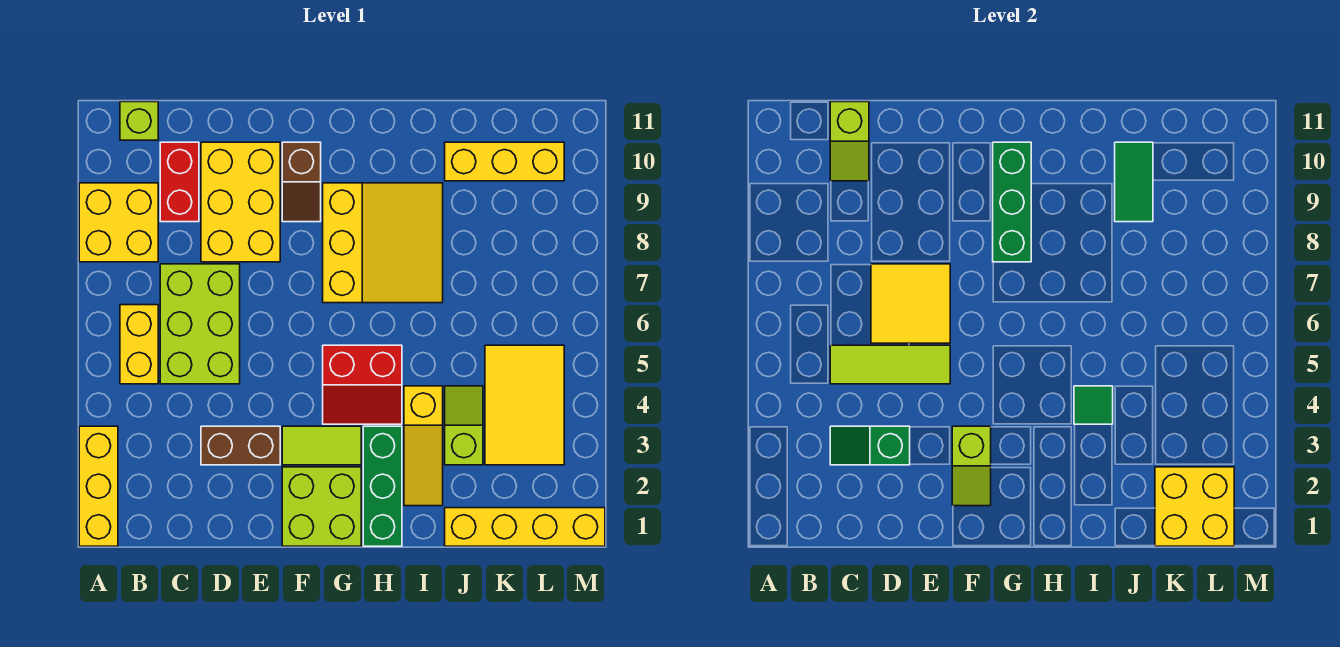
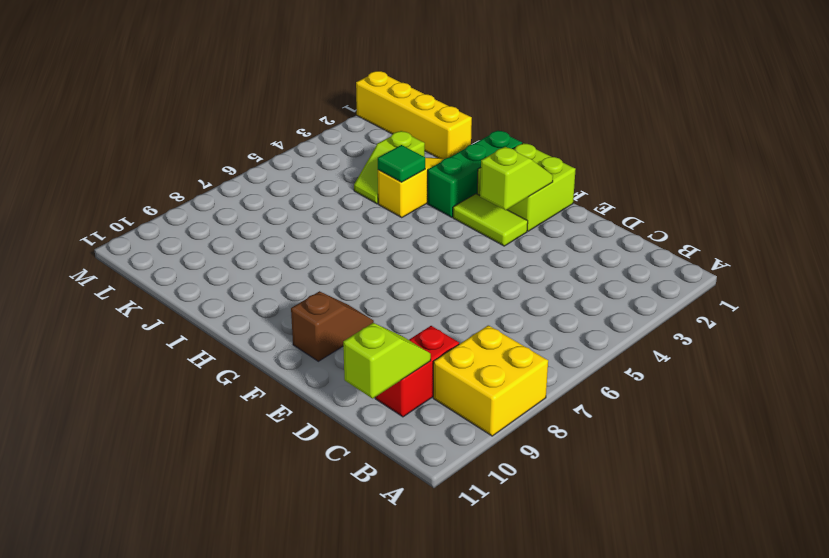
none -> yellow 1x3 brick [79,426,118,546]
none -> yellow 1x2 brick [120,305,158,384]
none -> lime 1x1 brick [120,102,158,140]

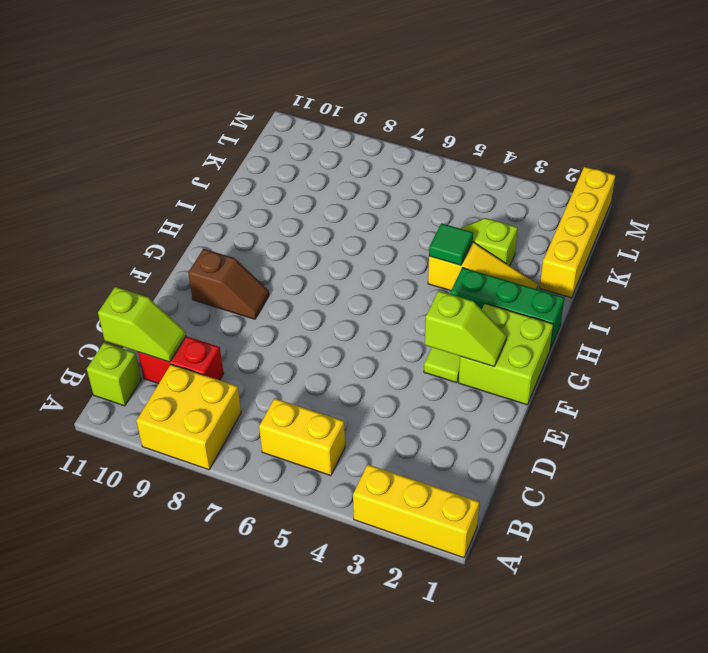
none -> lime 2x3 brick [160,264,240,384]
none -> brown 1x2 brick [201,426,280,465]
none -> yellow 2x3 brick [201,142,280,262]

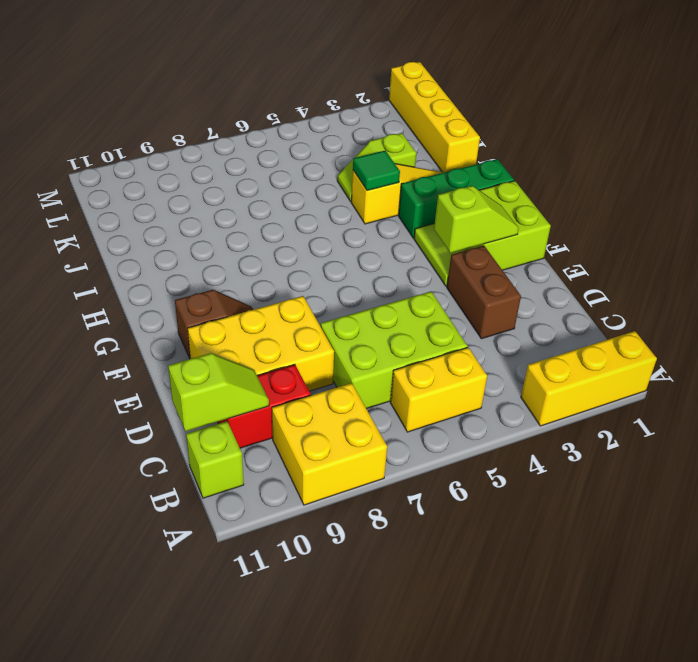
none -> red 2x2 slope [323,345,402,424]
none -> yellow 3x3 slope [323,183,443,303]
none -> yellow 1x3 brick [445,142,564,181]

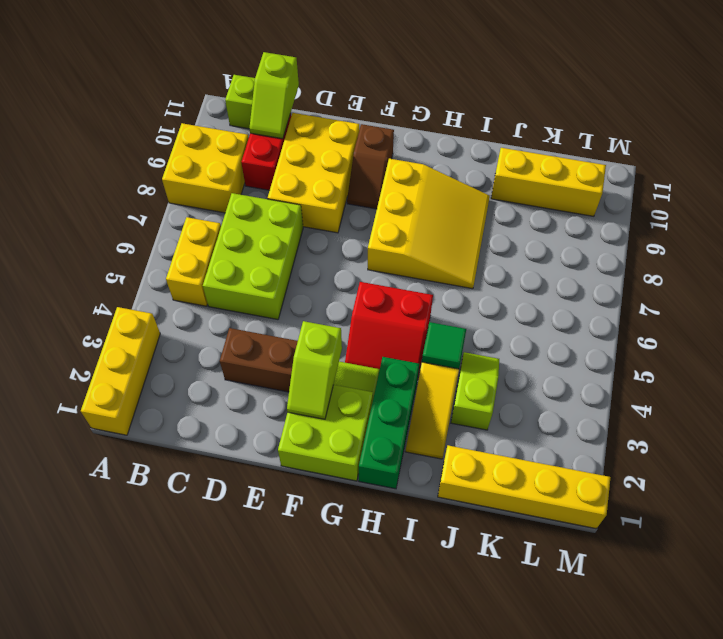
none -> yellow 2x3 tile [485,345,564,465]
none -> green 1x2 slope [830,426,910,465]
none -> lime 1x3 tile [830,345,950,384]

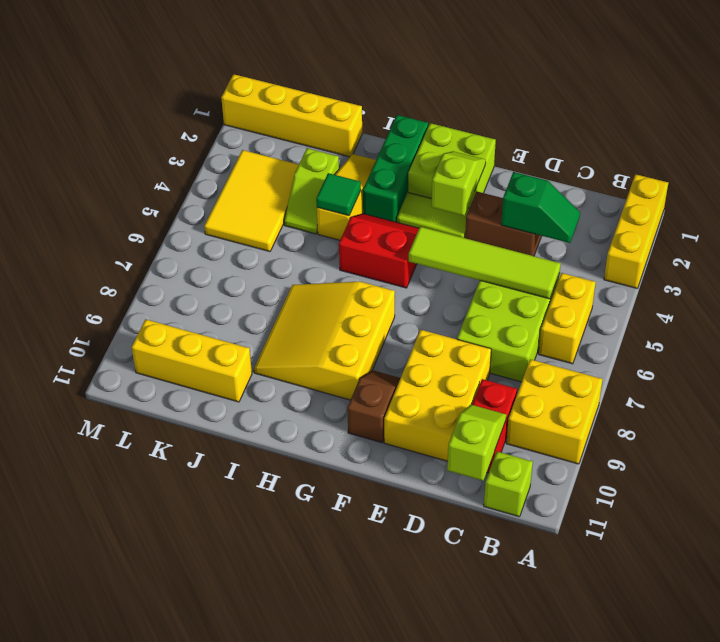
lime 1x4 tile [409,227,561,299] -> lime 1x3 tile [830,345,950,384]
none -> yellow 2x2 tile [871,264,950,343]
none -> green 1x3 brick [993,142,1031,262]
none -> green 1x2 tile [1115,142,1153,222]

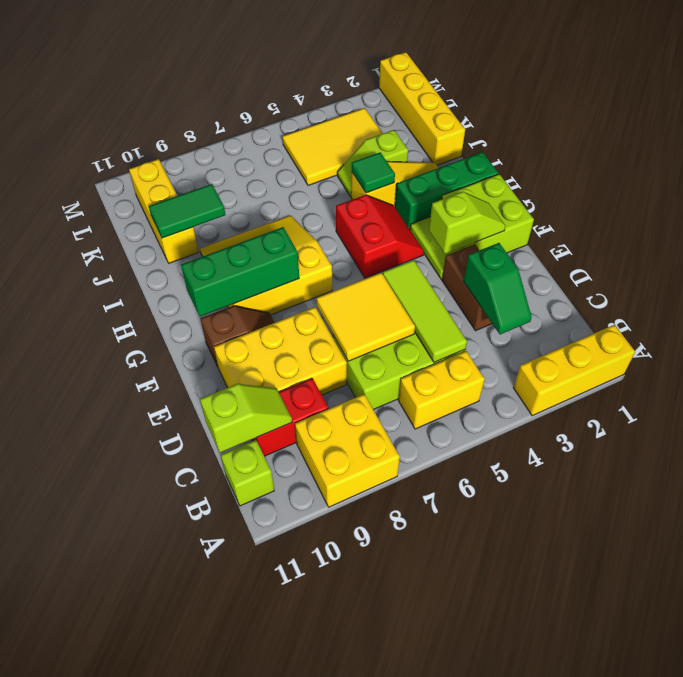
none -> yellow 2x2 brick [1155,467,1234,546]

